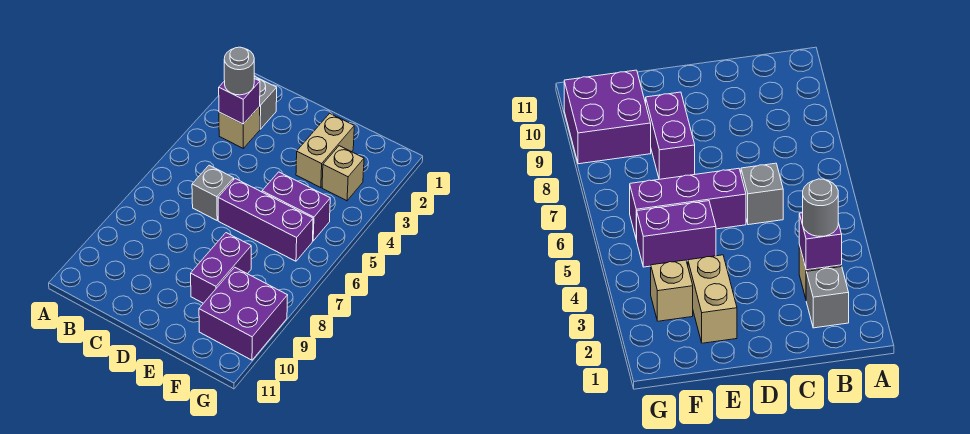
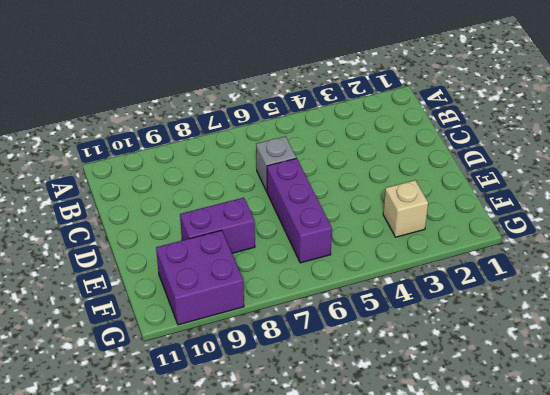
none -> grey 1x1 brick [254,76,277,129]
none -> tan 1x1 brick [219,107,260,148]

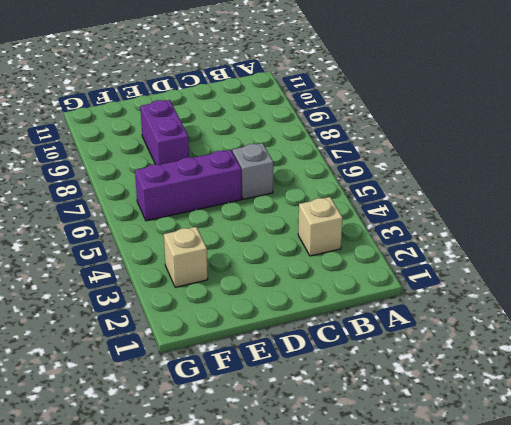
none -> grey 1x1 brick [254,76,277,129]
none -> tan 1x2 brick [296,113,354,188]

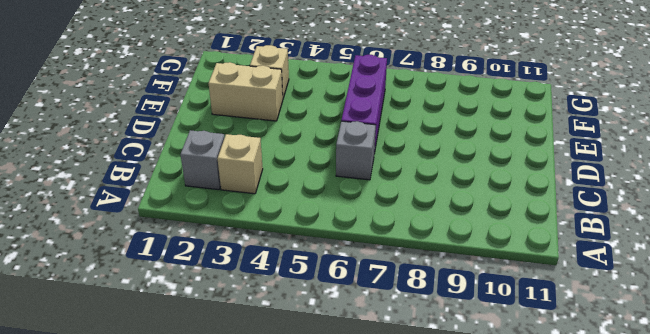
none -> purple 1x2 brick [262,172,330,241]
none -> purple 1x2 brick [191,233,251,303]

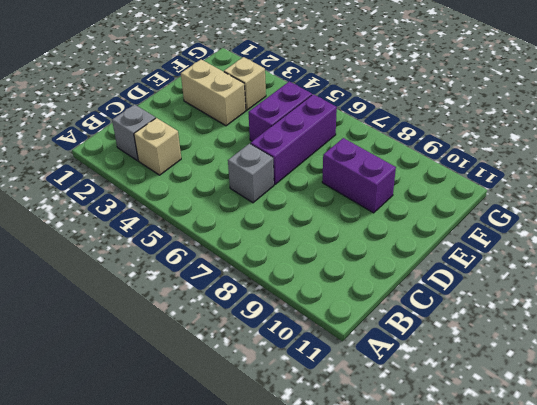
none -> purple 2x2 brick [199,267,288,360]
none -> purple 1x1 brick [219,79,260,124]

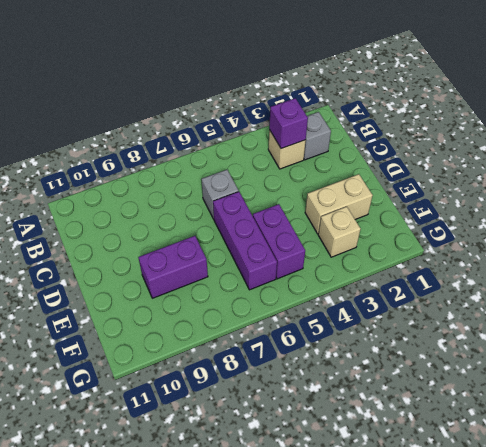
none -> purple 2x2 brick [199,267,288,360]
none -> grey 1x1 round brick [224,47,254,95]

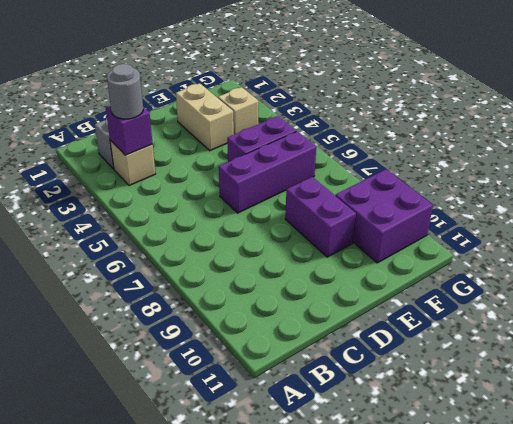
none -> grey 1x1 brick [192,165,234,220]

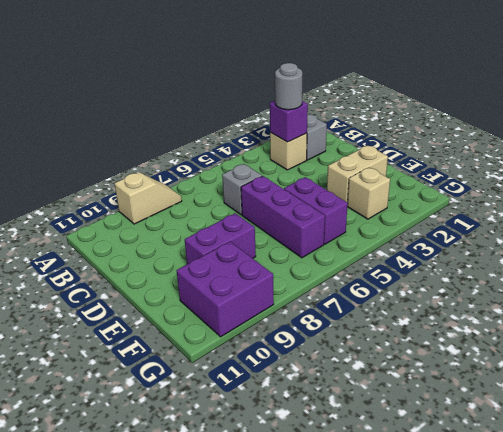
tan 1x2 slope [115,172,182,224] -> none

